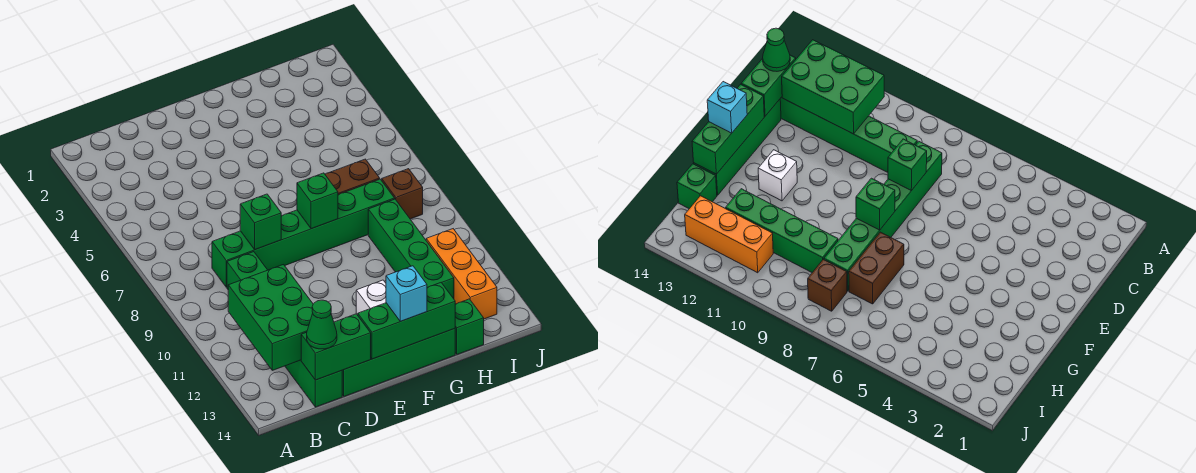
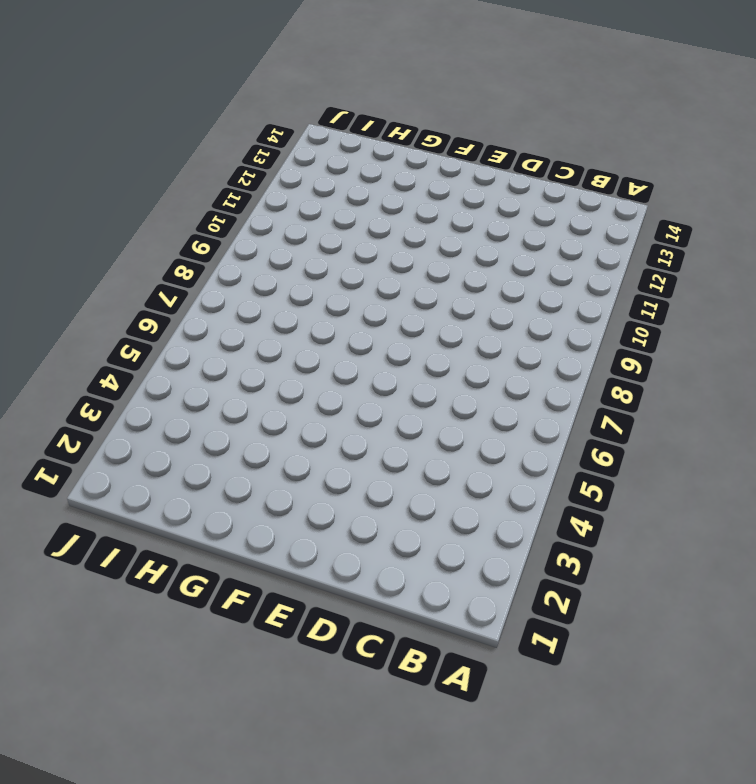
none -> green 1x6 brick [212,179,395,287]
none -> green 1x6 brick [227,252,342,407]
none -> green 1x4 brick [342,329,455,396]

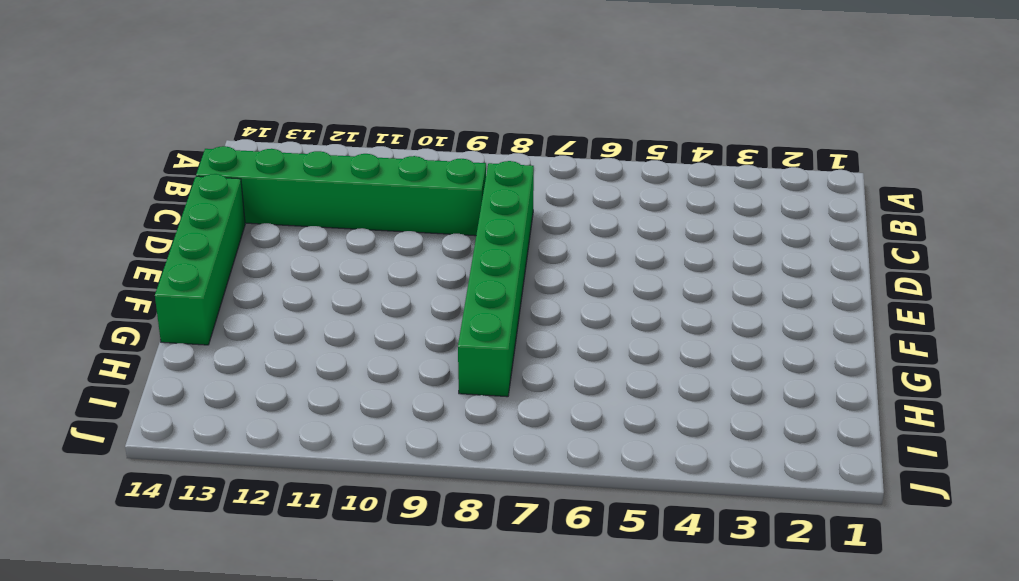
none -> white 1x1 brick [356,280,386,315]
none -> brown 1x2 brick [325,159,380,195]
none -> green 1x4 brick [368,199,454,299]

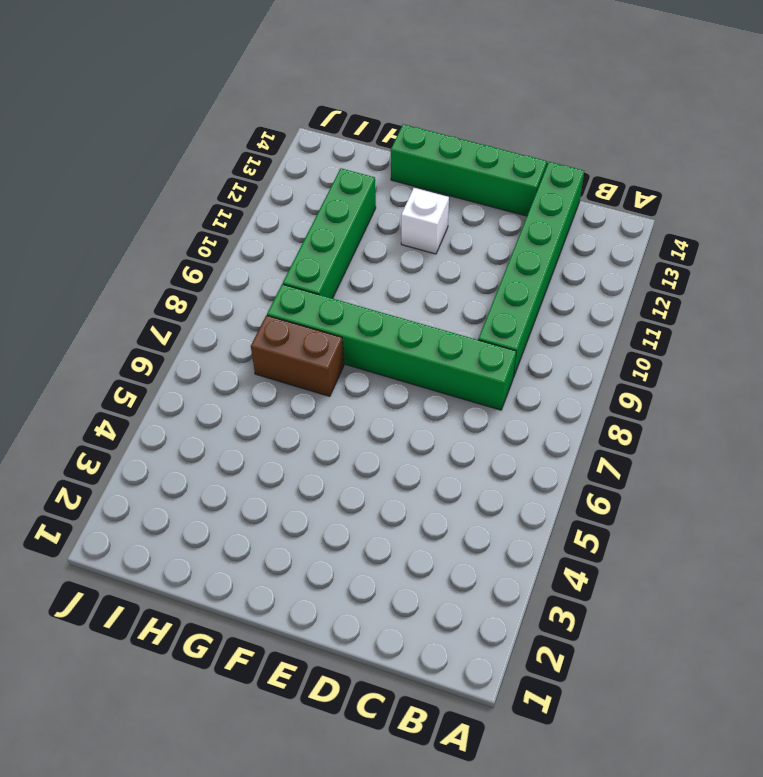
none -> green 1x1 brick [455,299,484,354]
none -> brown 1x1 brick [382,169,423,219]
none -> orange 1x3 brick [426,229,497,319]

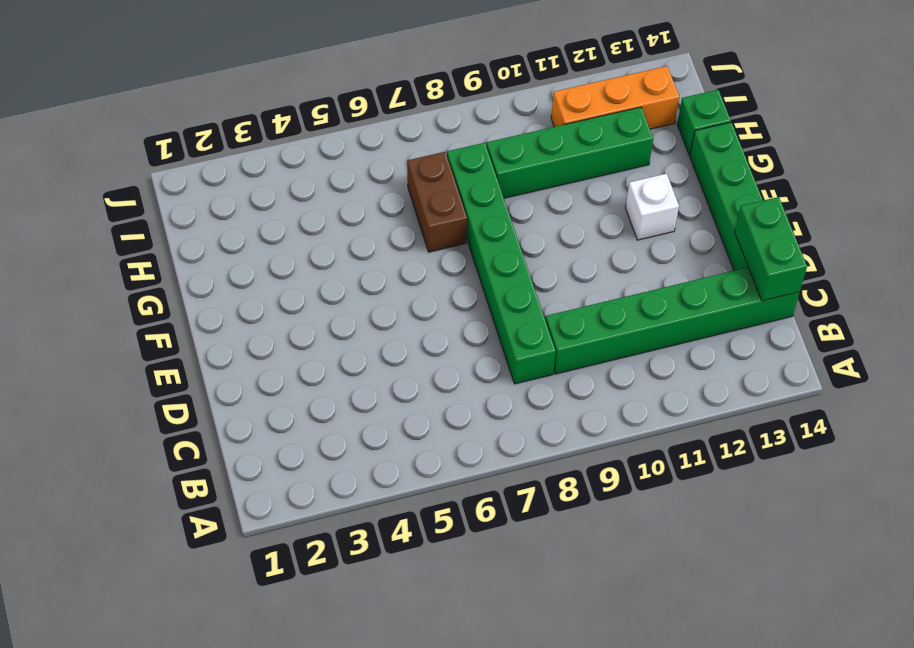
none -> brown 1x1 brick [382,169,423,219]
none -> green 2x3 brick [228,265,313,370]
none -> green 1x1 brick [240,194,281,250]

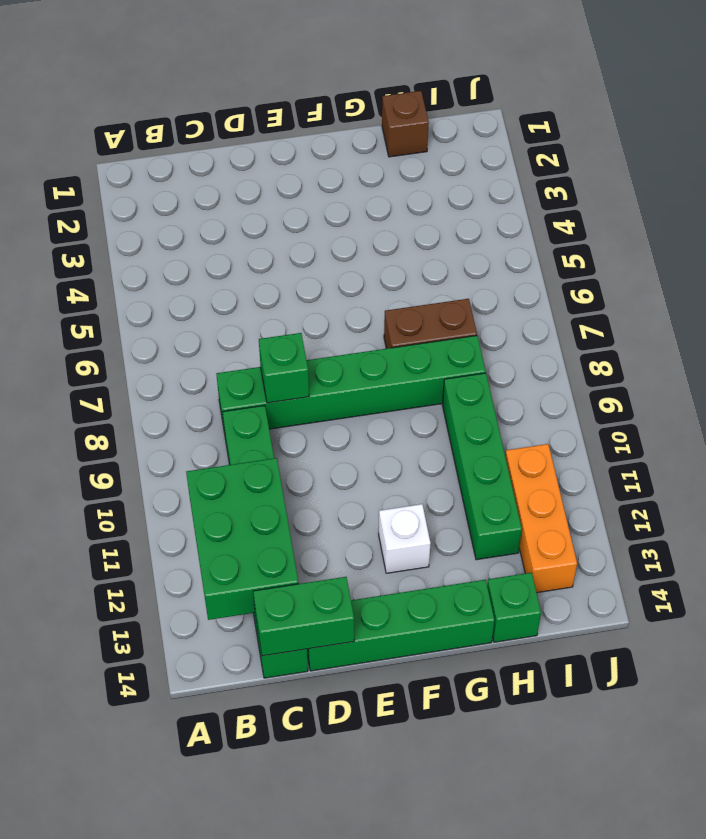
brown 1x1 brick [382,91,429,157] -> brown 1x1 brick moved to [382,169,423,219]
none -> green 1x3 brick [358,283,455,359]
none -> green 1x1 brick [297,173,338,229]
none -> green 1x1 cone [307,300,337,349]

